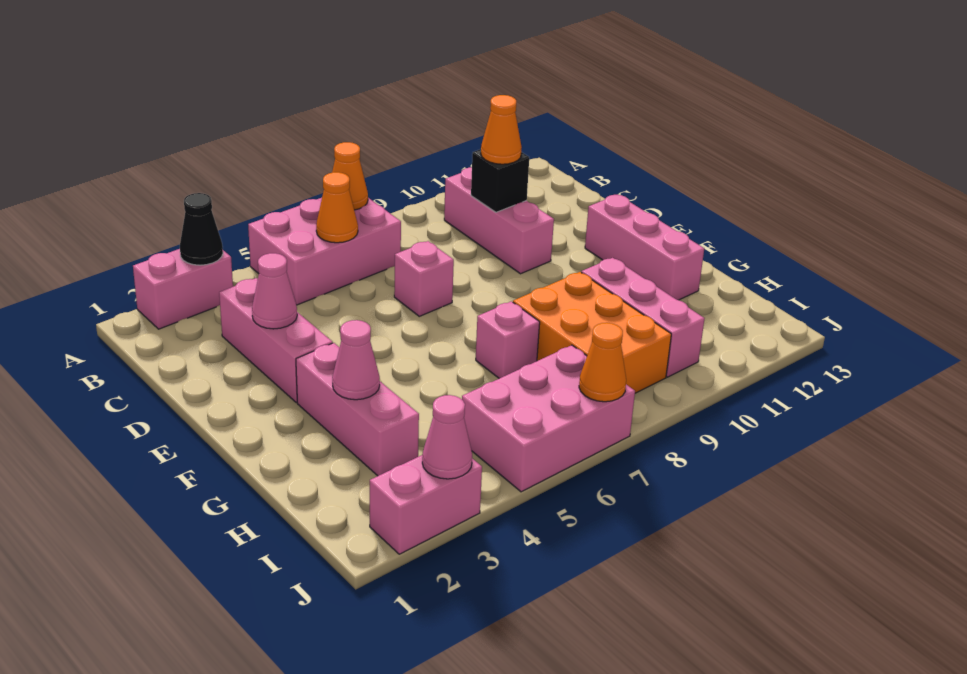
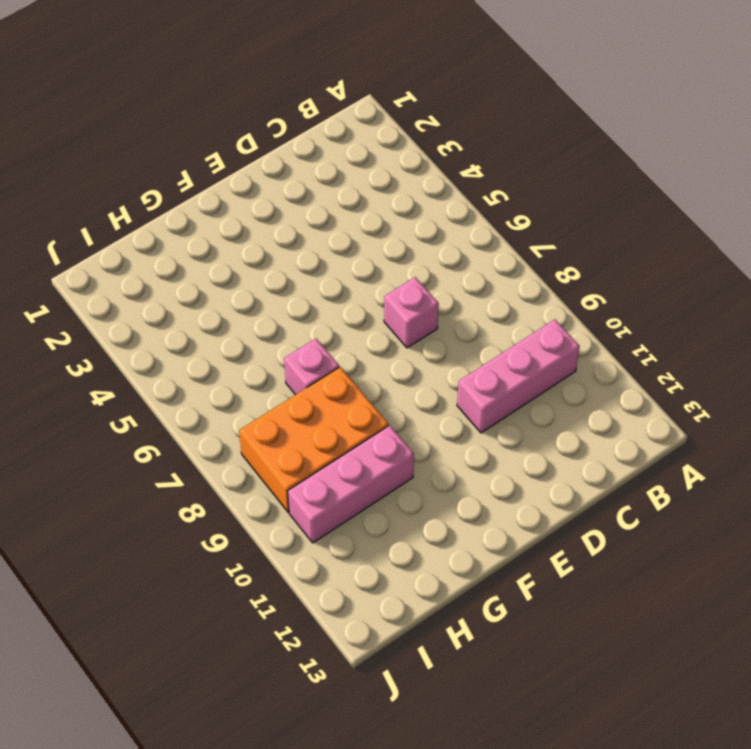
none -> pink 1x2 brick [133,249,233,329]
none -> pink 2x3 brick [248,198,401,305]
none -> pink 1x3 brick [219,278,333,403]

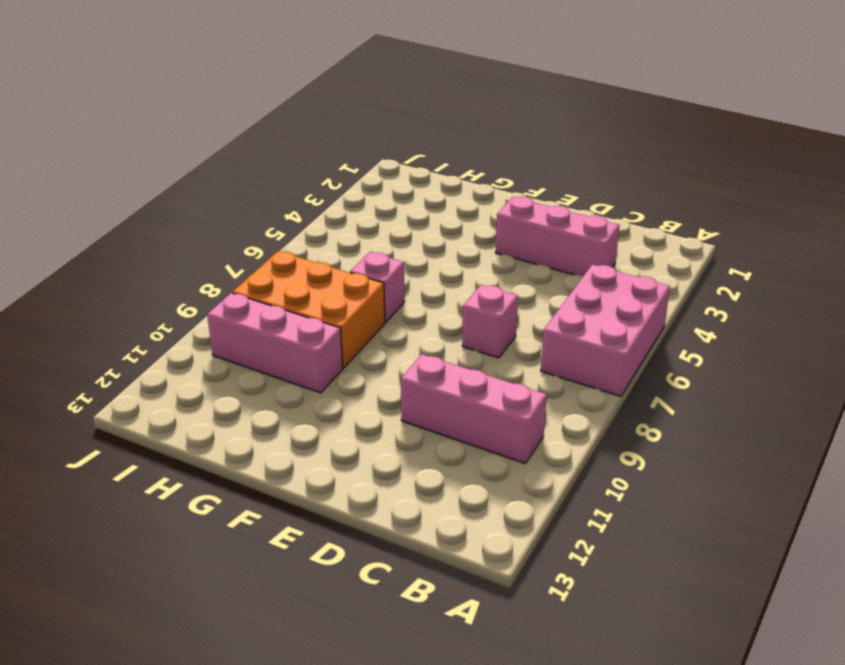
none -> pink 1x2 brick [133,249,233,329]
none -> pink 1x3 brick [585,195,704,300]
none -> pink 1x3 brick [296,343,419,476]

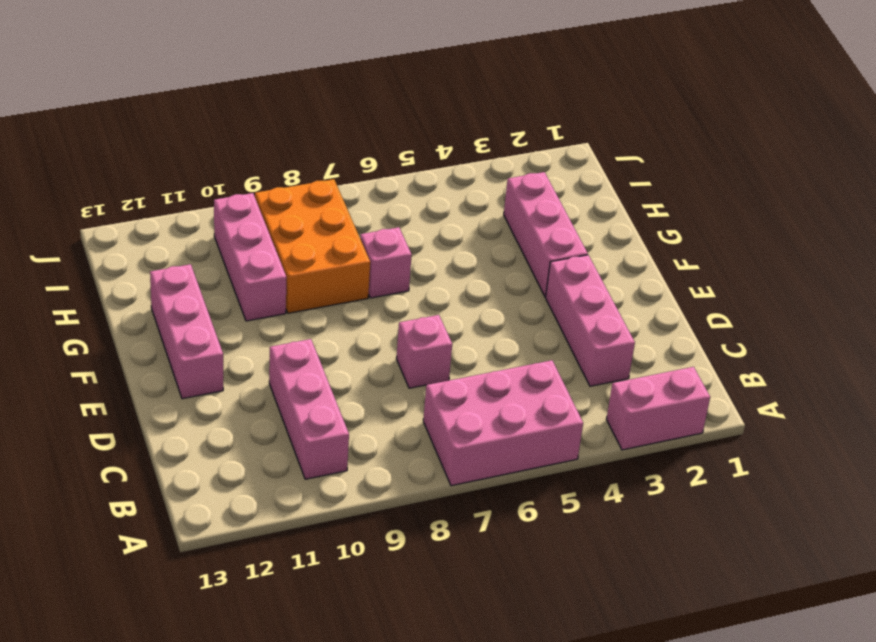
none -> pink 2x3 brick [462,345,635,492]
none -> pink 1x2 brick [370,455,482,554]
none -> black 1x1 cone [180,193,223,265]

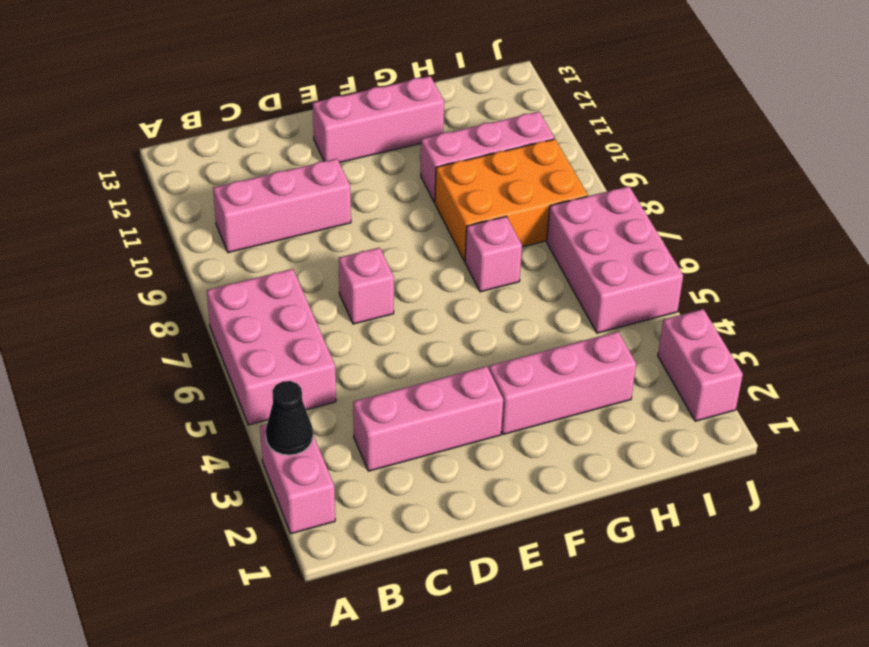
none -> orange 1x1 cone [332,142,368,210]
none -> orange 1x1 cone [316,172,358,243]
none -> black 1x1 brick [471,149,529,212]

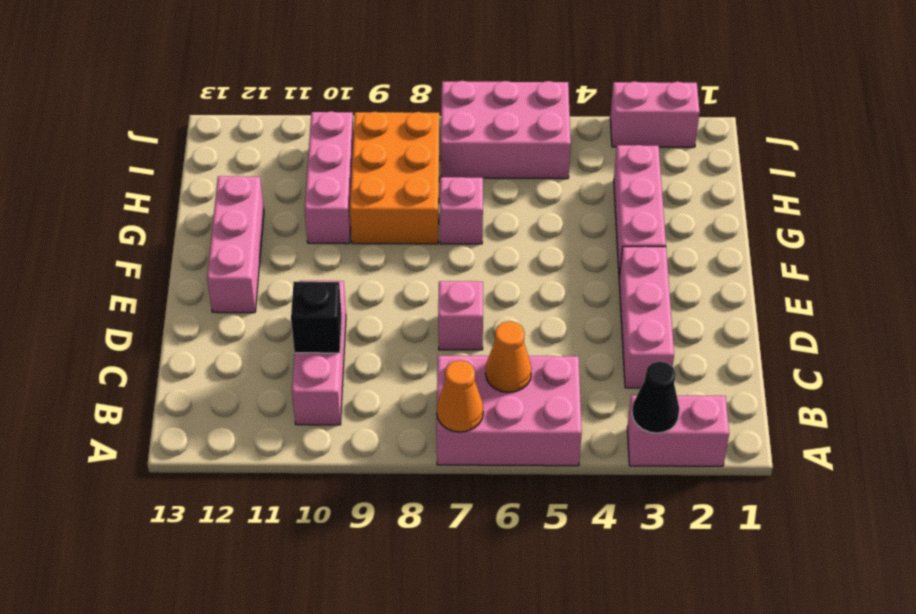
none -> pink 1x1 cone [252,253,297,329]
none -> pink 1x1 cone [332,320,380,400]
none -> pink 1x1 cone [422,395,472,479]

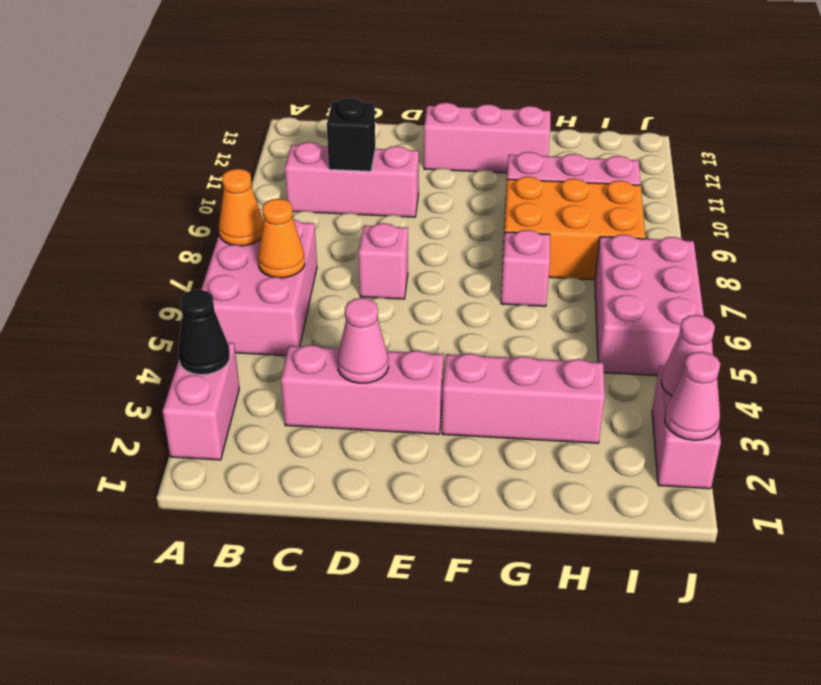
pink 1x1 cone [665,352,720,440] -> pink 1x1 cone moved to [332,320,380,400]
none -> orange 1x1 cone [579,323,626,402]
none -> orange 1x1 cone [481,95,522,164]

